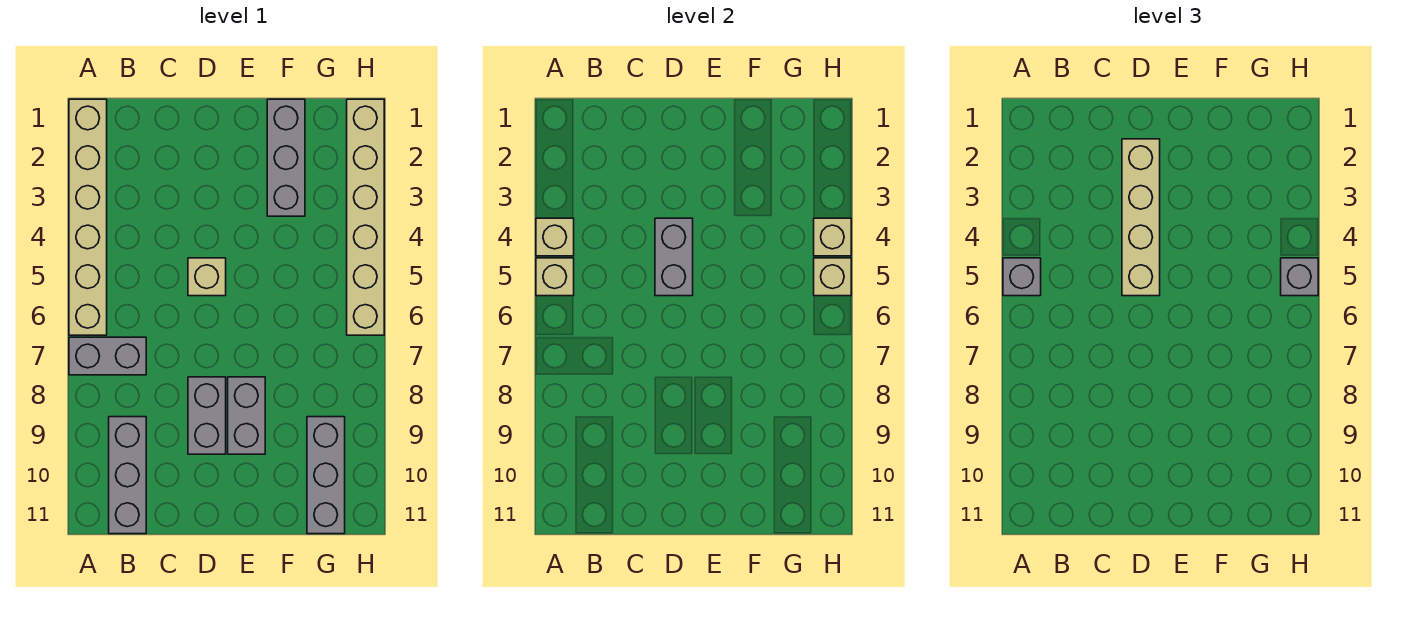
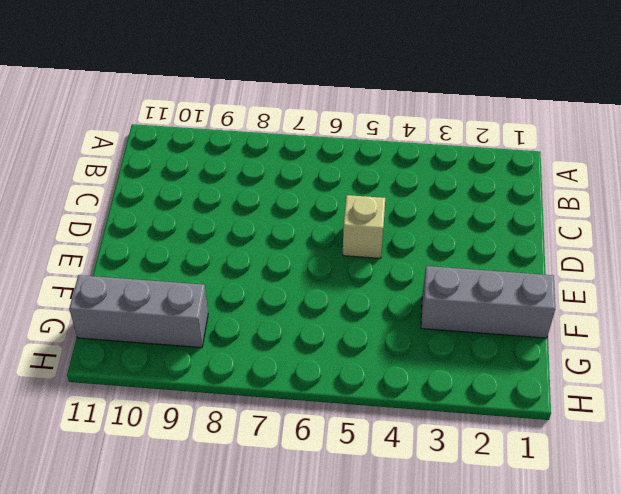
none -> tan 1x6 brick [69,99,107,335]
none -> grey 1x2 brick [69,337,146,375]
none -> grey 1x3 brick [109,417,146,534]

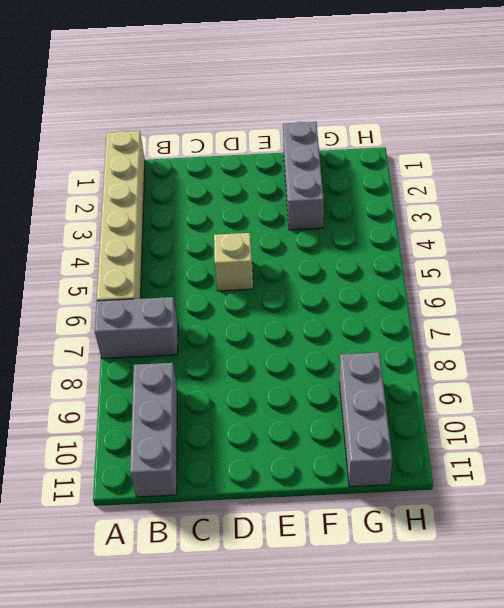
none -> grey 1x2 brick [188,377,226,454]
none -> grey 1x2 brick [228,377,265,454]
none -> tan 1x6 brick [347,99,384,335]

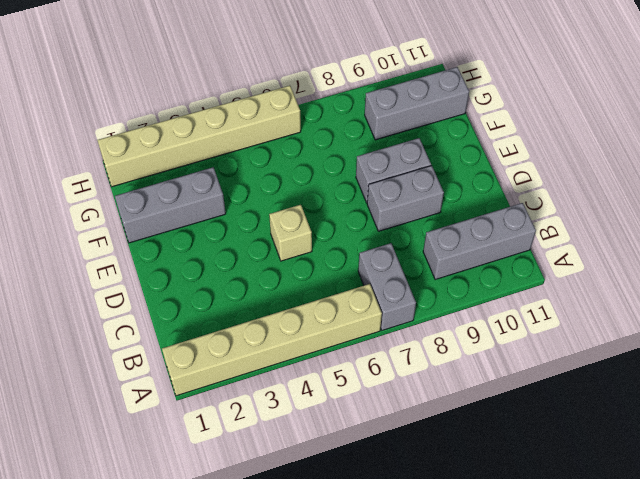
none -> tan 1x1 brick [536,218,574,256]
none -> tan 1x1 brick [536,258,574,296]
none -> grey 1x2 brick [655,218,693,296]

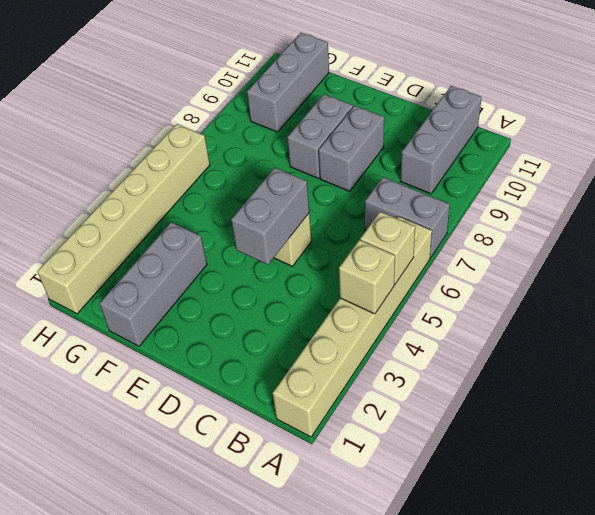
none -> tan 1x1 brick [814,218,851,256]
none -> tan 1x1 brick [814,258,851,296]
none -> grey 1x1 brick [1003,258,1041,296]

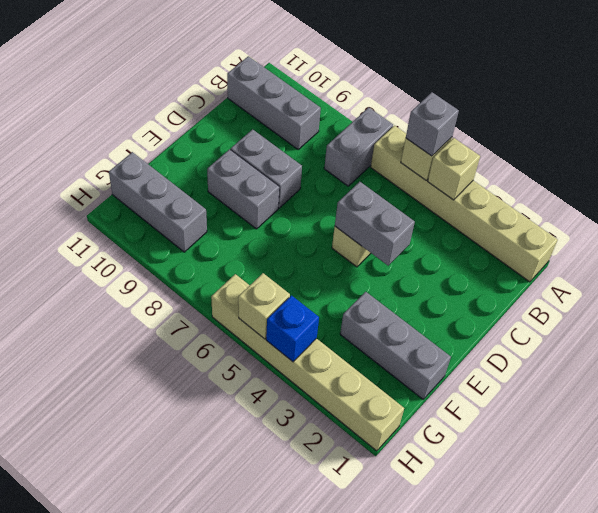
blue 1x1 brick [266,296,319,362] -> tan 1x1 brick [814,218,851,256]
none -> tan 1x4 brick [1122,139,1160,296]
none -> grey 1x1 brick [1281,258,1318,296]

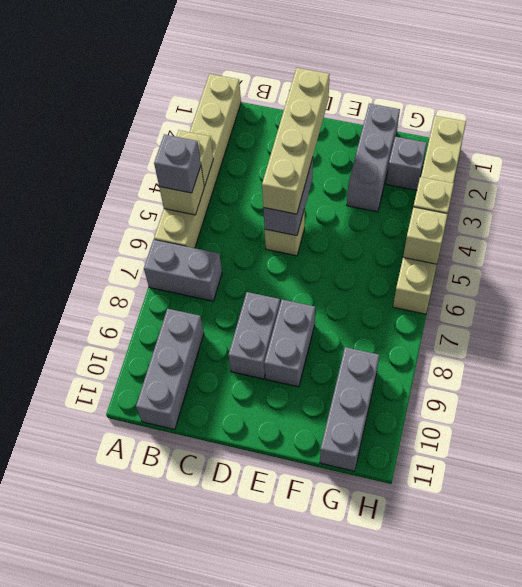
grey 1x1 brick [386,137,427,190] -> grey 1x1 brick moved to [1281,258,1318,296]

